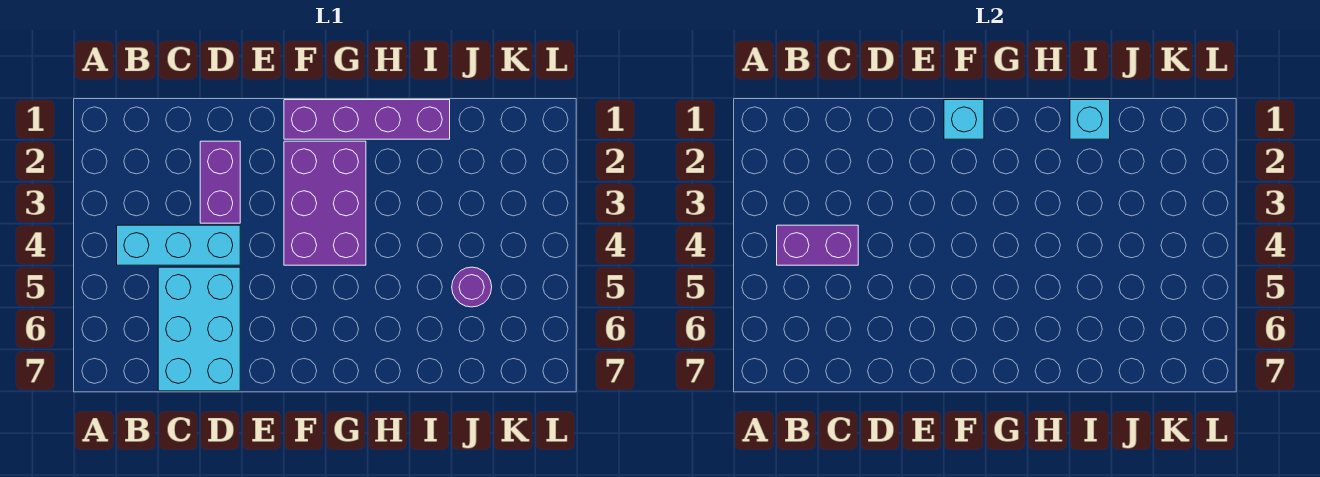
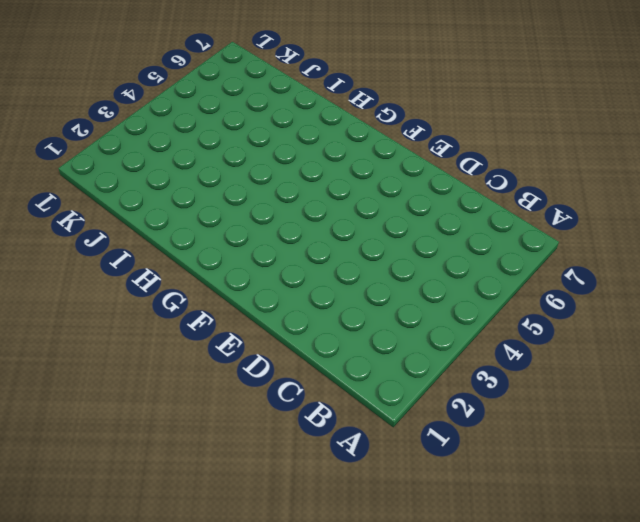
none -> cyan 1x3 brick [117,225,240,265]
none -> cyan 2x3 brick [158,267,240,391]

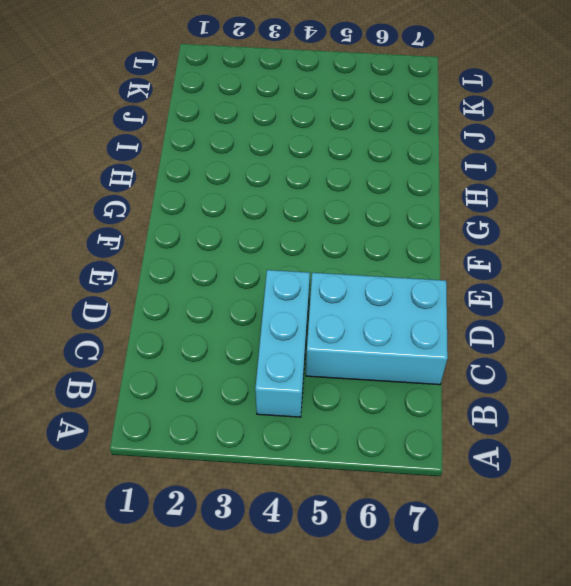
none -> purple 1x2 brick [200,141,240,223]
none -> purple 1x4 brick [284,100,450,139]

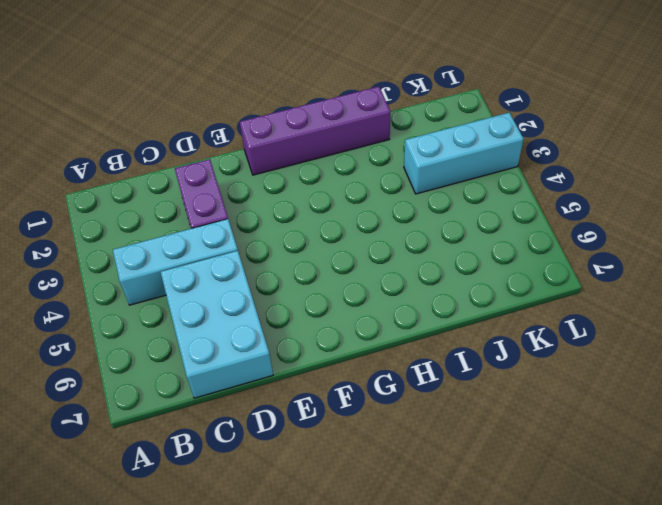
cyan 1x3 brick [404,113,524,194] -> none
none -> purple 2x3 brick [284,141,366,265]
none -> purple 1x1 round brick [452,267,492,307]

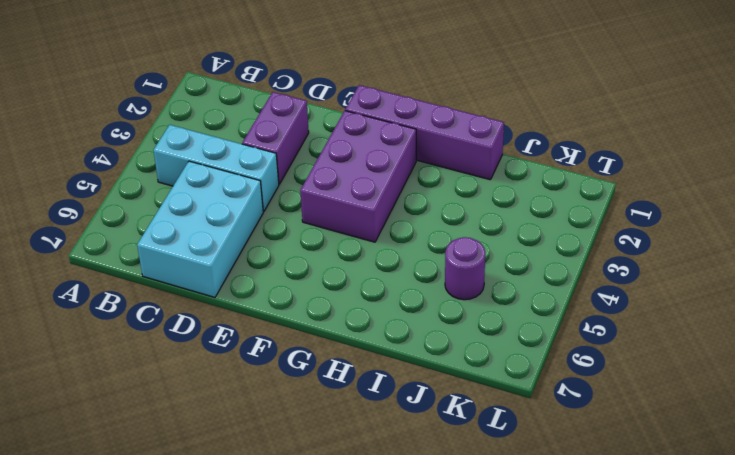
none -> purple 1x2 brick [777,225,858,265]
none -> cyan 1x1 brick [944,100,984,139]

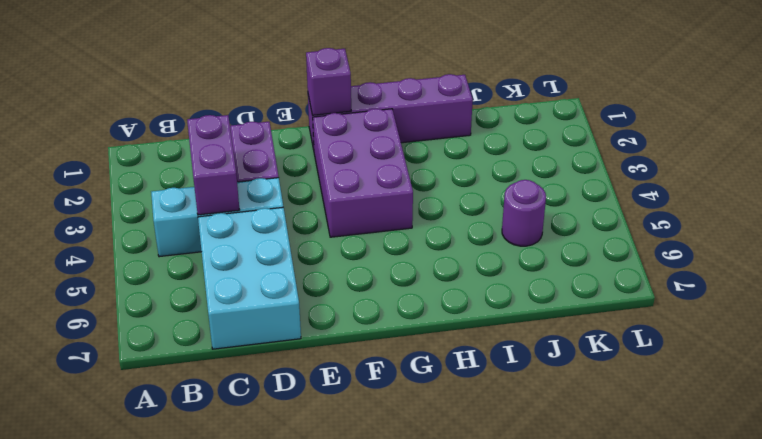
purple 1x2 brick [187,115,240,215] -> purple 1x2 brick turned to [777,225,858,265]
purple 1x1 brick [306,48,351,115] -> cyan 1x1 brick [944,100,984,139]
none -> cyan 1x1 brick [1070,100,1110,139]

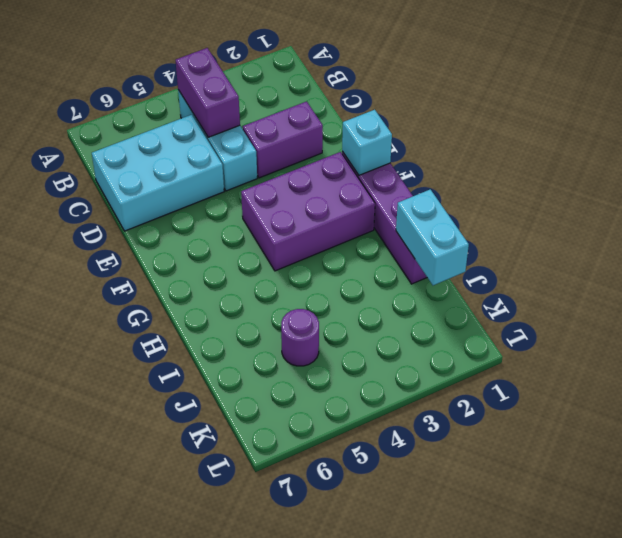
cyan 1x2 brick [396,189,469,285] -> cyan 1x1 brick [1070,100,1110,139]

